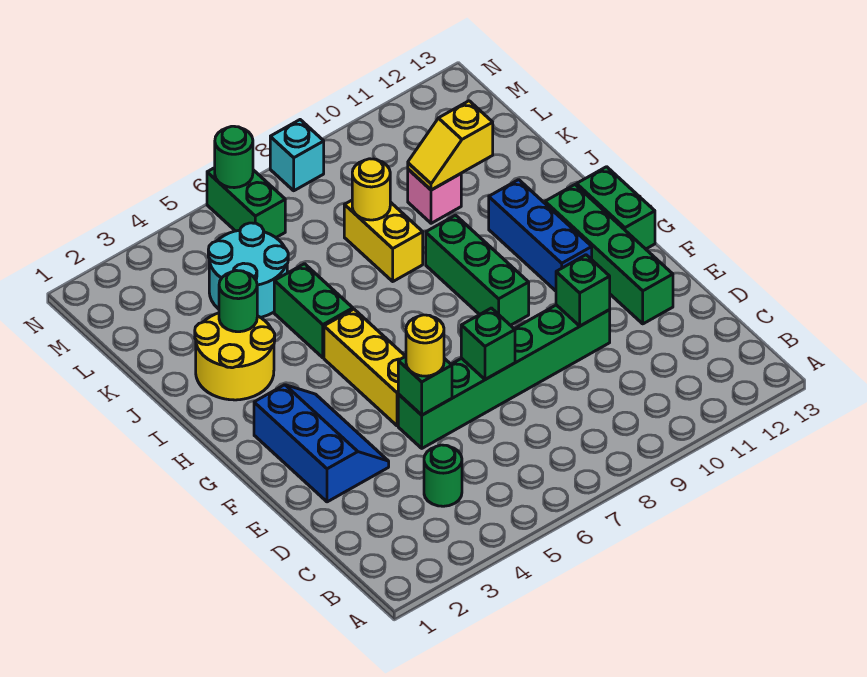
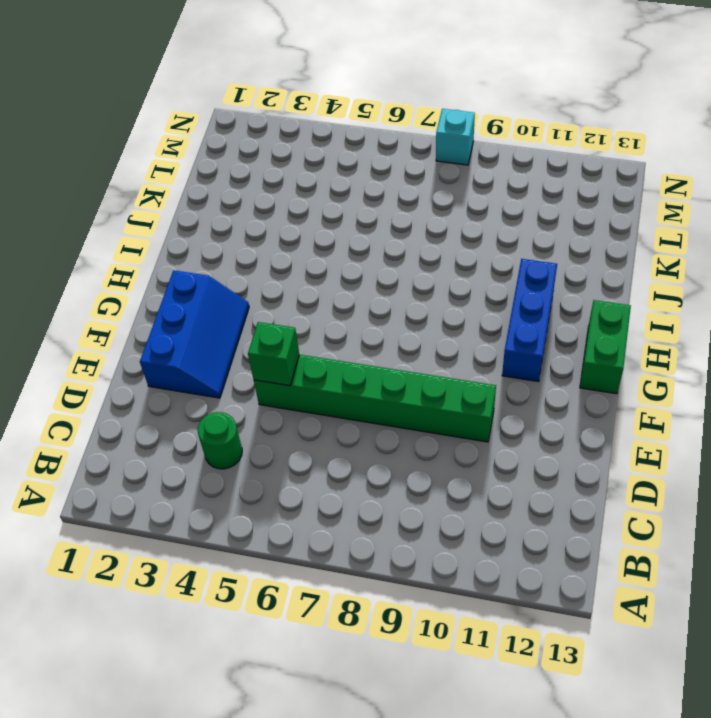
none -> green 1x4 brick [545,185,673,324]
none -> yellow 1x3 brick [324,309,405,426]
none -> green 1x3 brick [426,215,529,325]

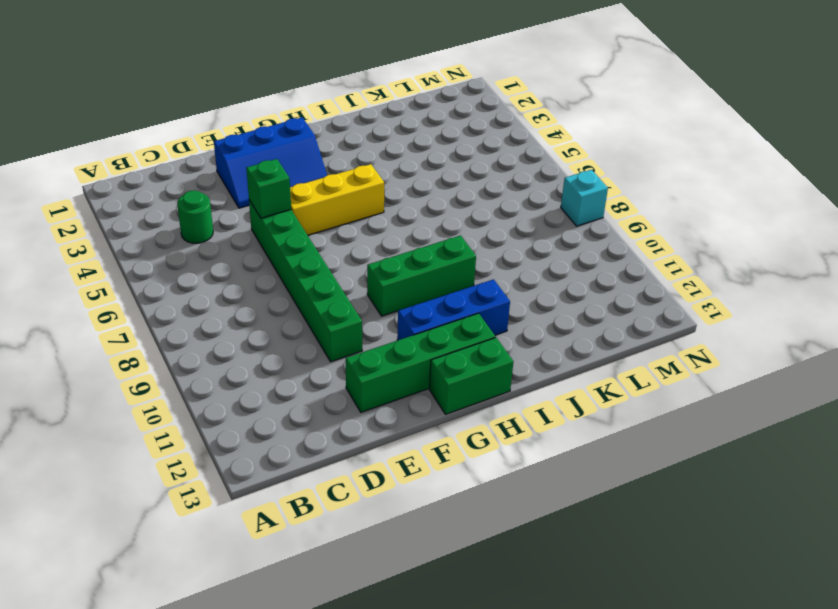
none -> yellow 2x2 round brick [195,313,275,400]
none -> green 1x2 brick [274,264,353,358]
none -> yellow 1x2 brick [344,200,423,281]

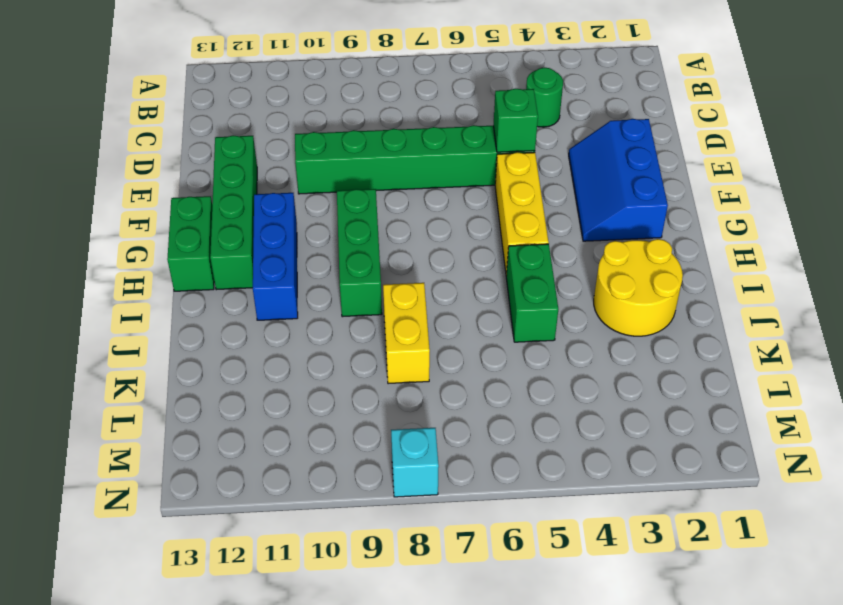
none -> cyan 2x2 round brick [208,223,288,317]
none -> pink 1x1 brick [408,169,461,223]
none -> green 1x2 brick [207,168,285,237]

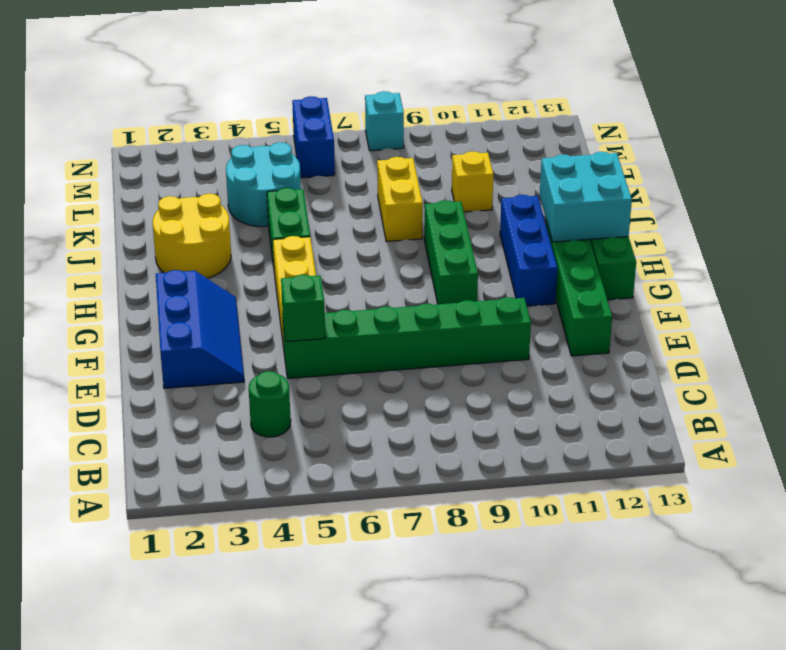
cyan 2x2 brick [540,152,632,242] -> none
yellow 1x1 brick [452,151,493,212] -> pink 1x1 brick [408,169,461,223]
blue 1x2 brick [292,96,335,178] -> green 1x2 brick [207,168,285,237]
none -> green 1x1 brick [461,308,515,380]
none -> green 1x1 brick [556,255,610,326]
none -> green 1x1 round brick [219,271,257,332]

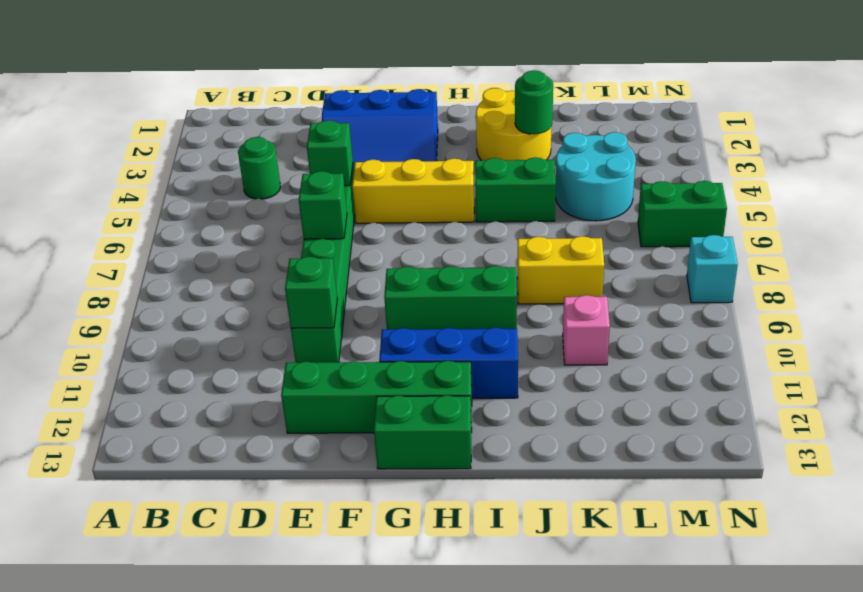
none -> yellow 1x1 round brick [352,159,390,220]
none -> yellow 1x2 slope [408,101,493,190]
none -> green 1x1 round brick [215,126,253,188]

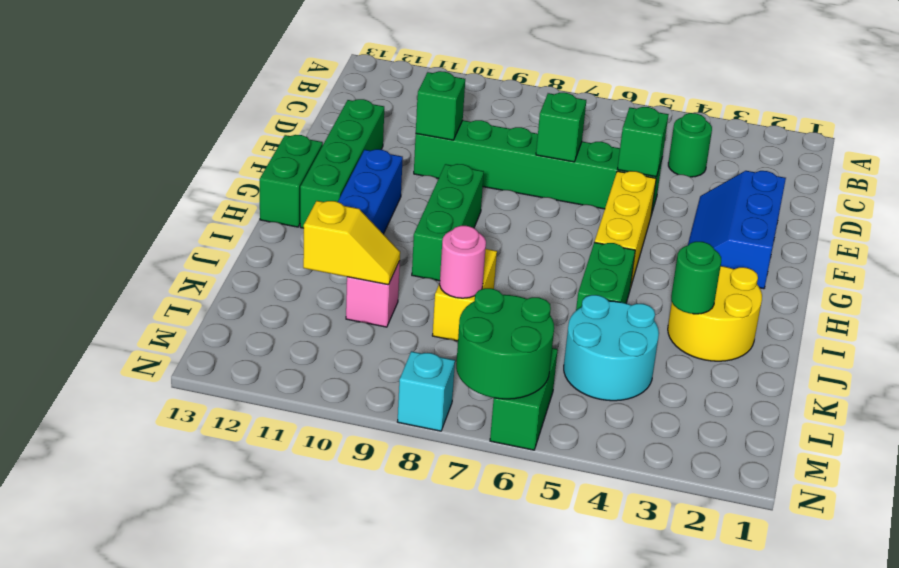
pink 1x1 round brick [440,226,486,298] -> yellow 1x1 round brick [352,159,390,220]
green 2x2 round brick [456,288,554,399] -> green 1x1 round brick [215,126,253,188]
none -> yellow 1x1 round brick [406,315,444,376]

